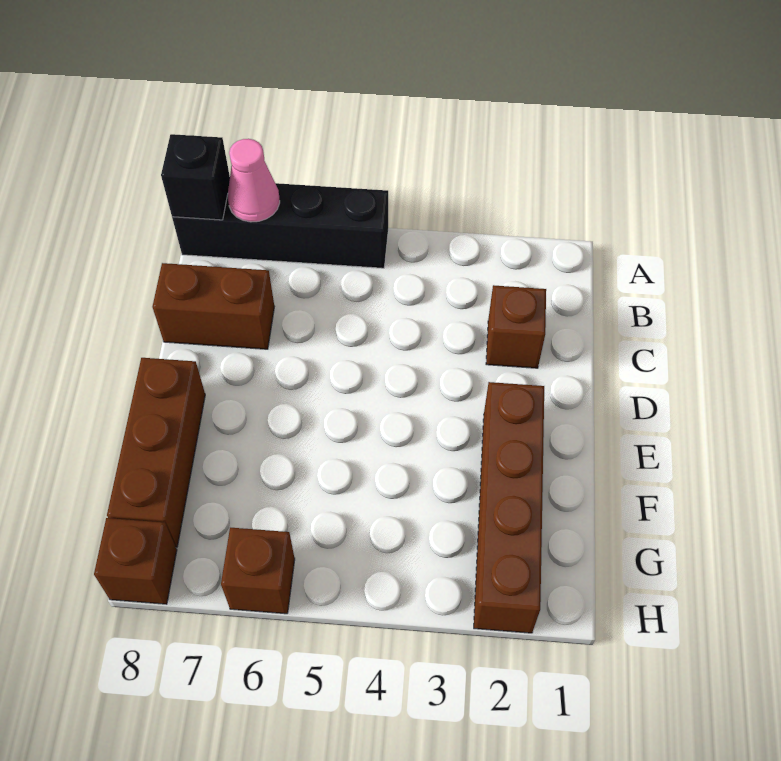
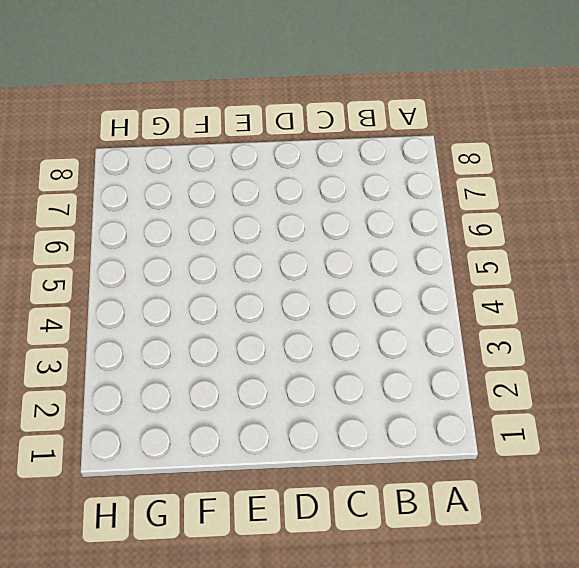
none -> black 1x4 brick [172,183,388,268]
none -> brown 1x1 brick [486,285,546,368]

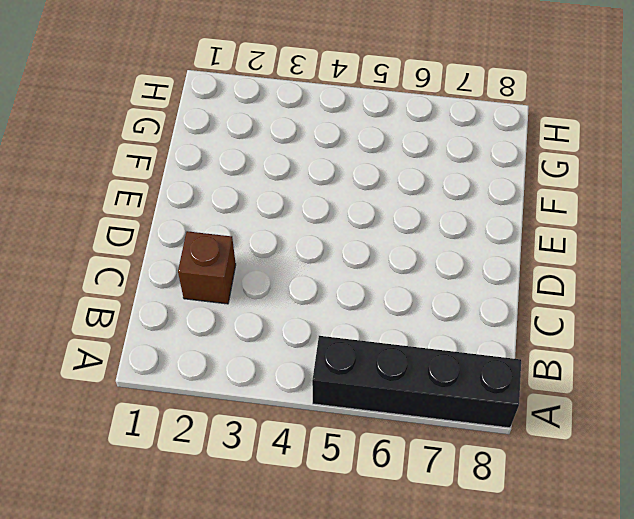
none -> brown 1x2 brick [152,263,274,349]
none -> brown 1x4 brick [474,382,544,633]

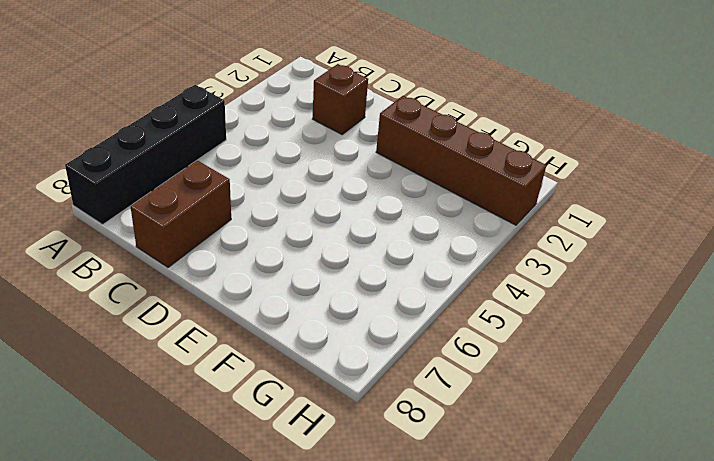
none -> brown 1x3 brick [107,358,205,547]
none -> brown 1x1 brick [221,528,295,614]

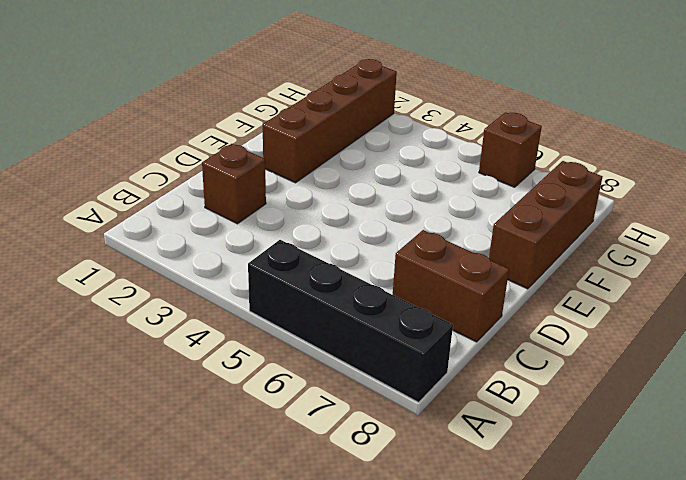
none -> brown 1x1 brick [94,518,177,604]
none -> pink 1x1 cone [228,139,280,222]

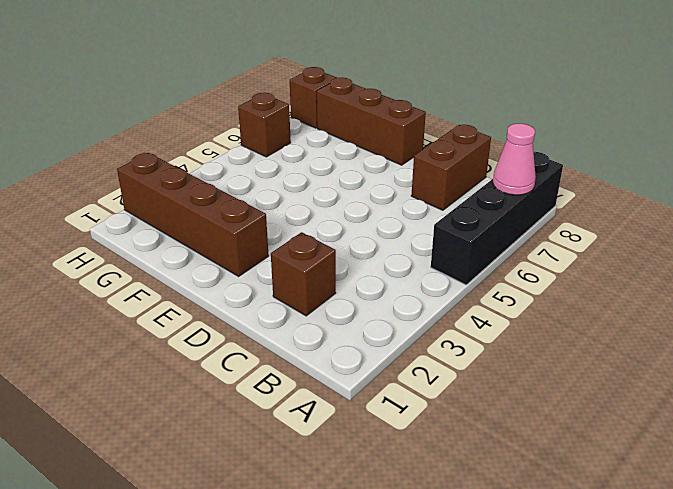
none -> black 1x1 brick [161,134,230,220]

